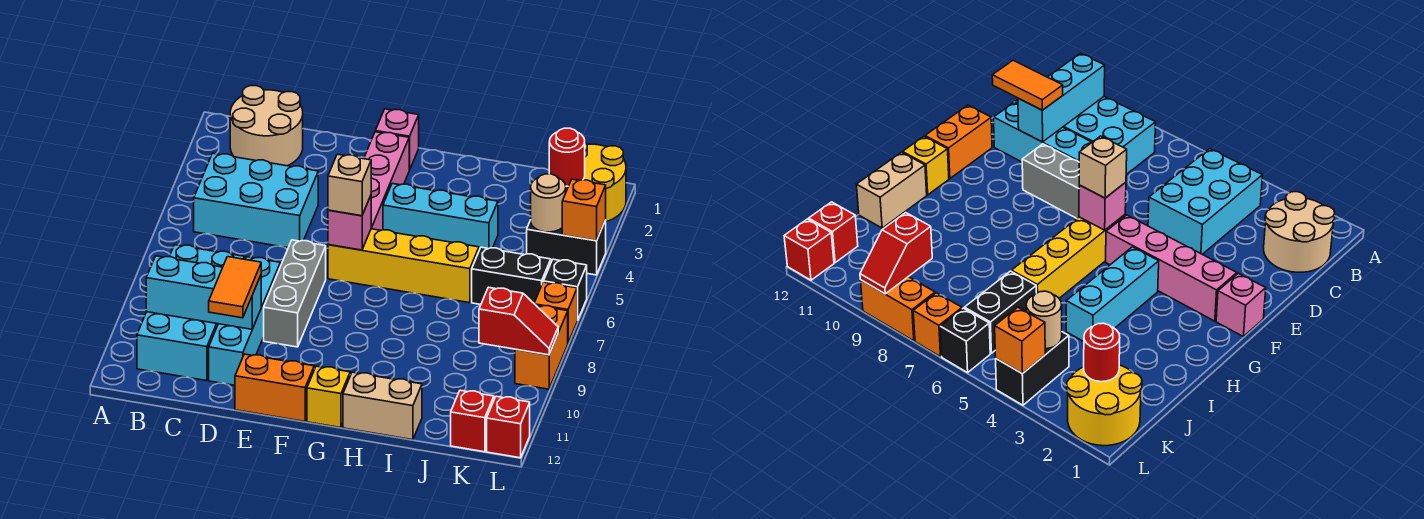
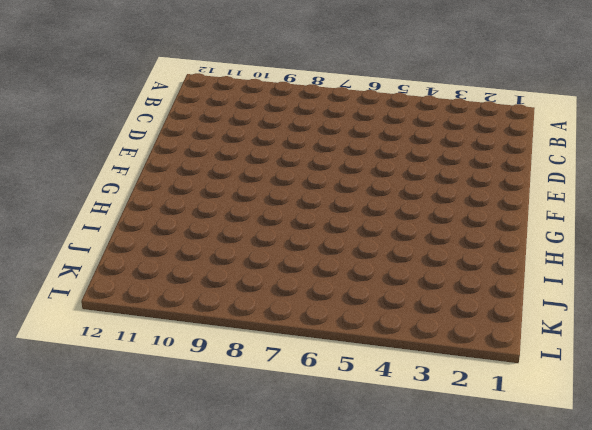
none -> tan 2x2 round brick [230,86,303,166]
none -> cyan 2x3 brick [194,153,318,248]
none -> cyan 2x4 brick [137,245,244,381]

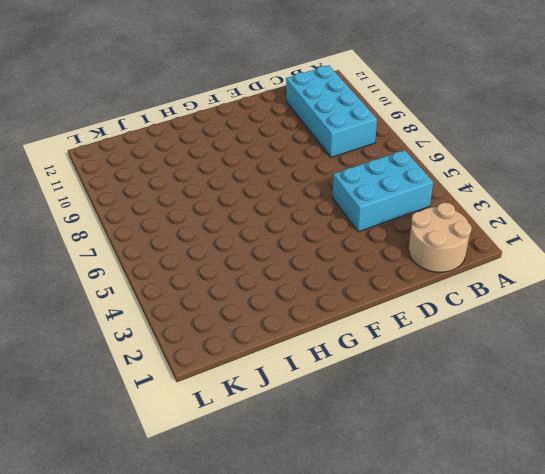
none -> cyan 1x4 brick [209,257,280,385]
none -> grey 1x3 brick [264,240,326,347]
none -> orange 1x2 brick [235,354,314,422]

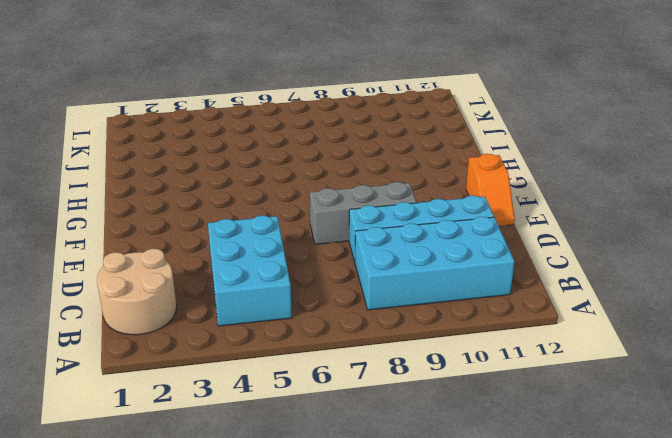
orange 1x2 slope [466,154,515,226] -> orange 1x2 brick [235,354,314,422]
none -> pink 1x1 brick [375,109,419,170]
none -> pink 1x4 brick [364,132,409,230]
none -> yellow 1x4 brick [328,229,479,303]

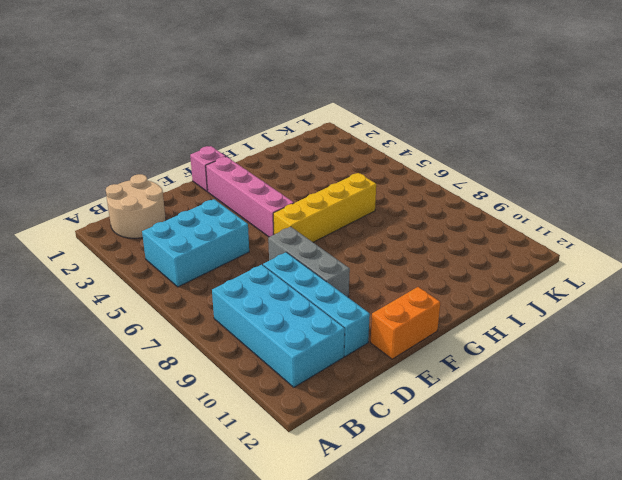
none -> cyan 1x3 brick [383,184,498,250]
none -> yellow 1x1 brick [307,366,350,428]
none -> tan 1x2 brick [343,372,422,440]

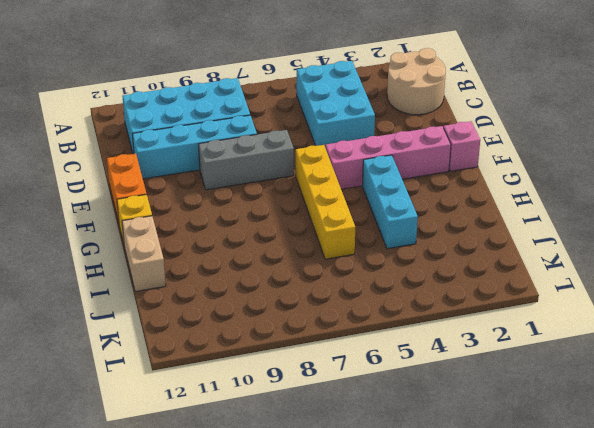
none -> black 1x2 brick [472,247,551,304]
none -> yellow 2x2 round brick [566,143,626,222]
none -> black 1x2 brick [527,220,606,275]

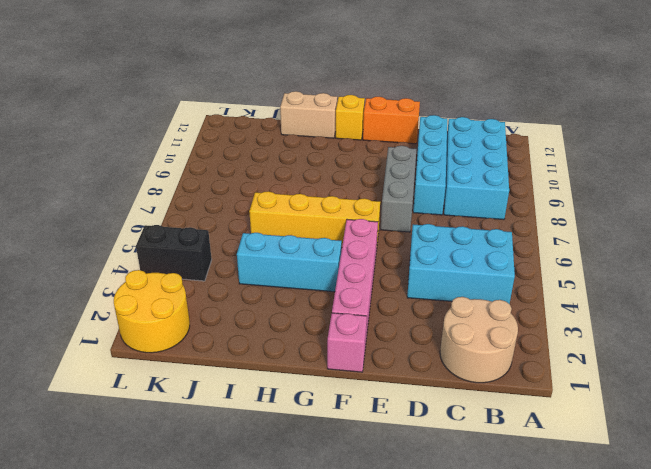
none -> black 1x2 brick [472,247,551,304]
none -> red 1x1 brick [451,390,494,452]
none -> black 1x1 brick [543,259,587,320]

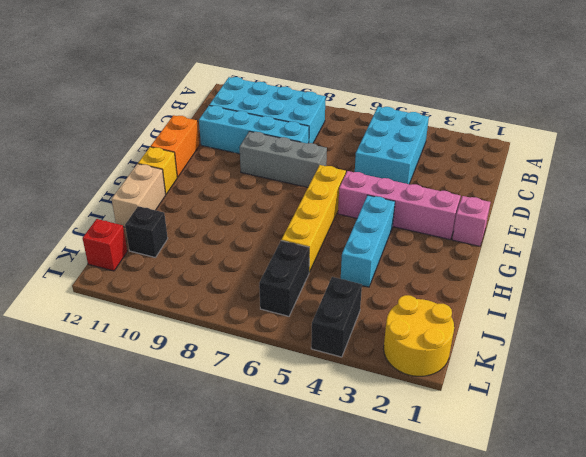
black 1x1 brick [125,206,168,258] -> black 1x1 brick moved to [543,259,587,320]
none -> tan 2x2 round brick [230,86,303,166]
none -> orange 1x1 brick [534,282,577,343]
none -> orange 1x2 brick [515,305,568,389]

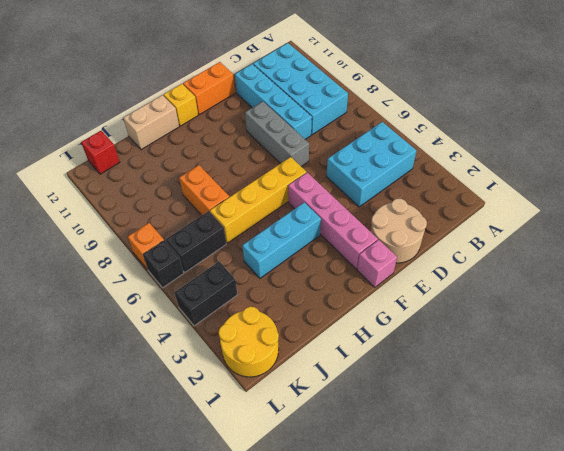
tan 2x2 round brick [370,199,427,263] -> tan 2x2 round brick moved to [230,86,303,166]
orange 1x2 brick [179,165,229,215] -> orange 1x2 brick moved to [515,305,568,389]
none -> red 1x1 brick [487,396,530,458]
none -> cyan 1x3 brick [146,256,261,329]
none -> pink 1x1 brick [328,196,371,250]

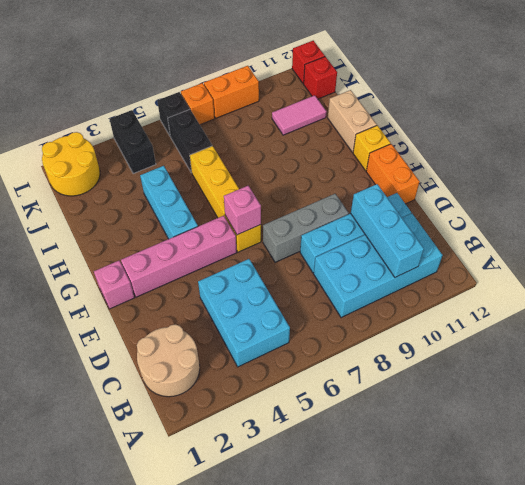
pink 1x2 tile [272,95,327,135] -> none
none -> red 1x1 round brick [549,128,585,186]
none -> tan 1x1 round brick [531,174,566,232]
none -> red 1x2 slope [479,287,558,355]

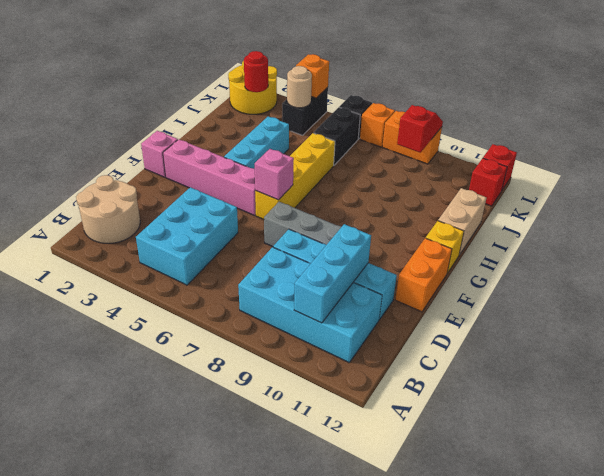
none -> orange 1x2 tile [209,257,261,318]
none -> tan 1x1 brick [328,154,371,216]

